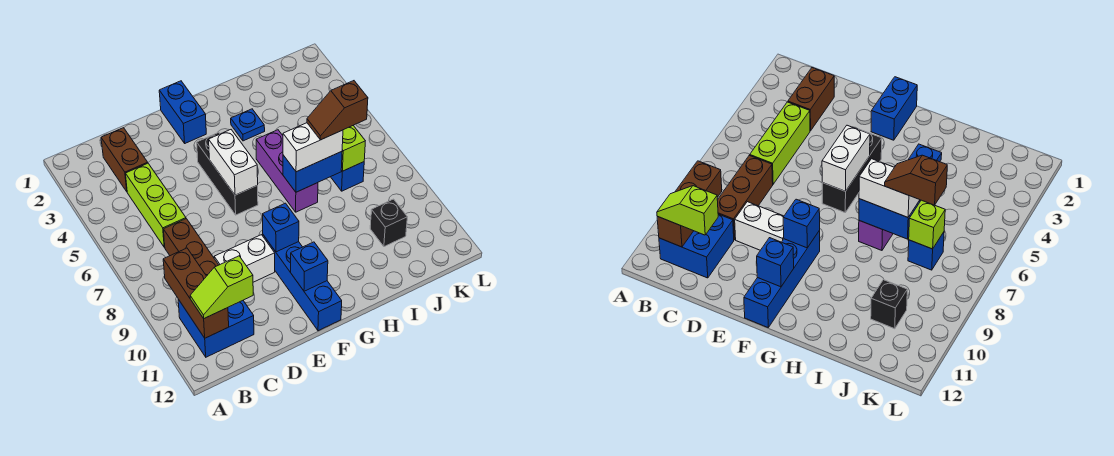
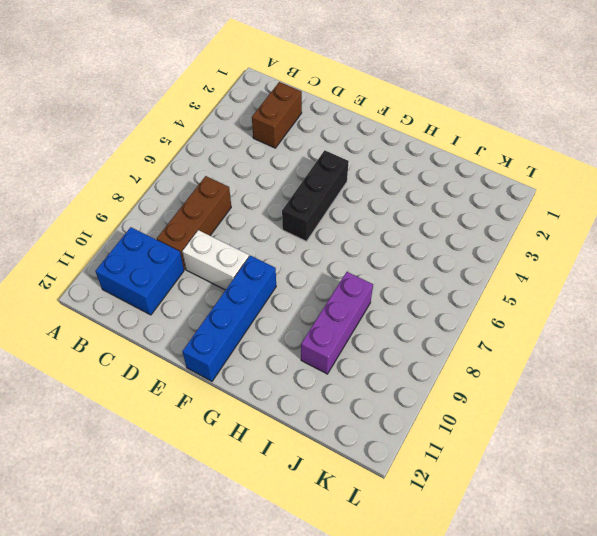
purple 1x3 brick [301,272,373,374] -> purple 1x3 brick moved to [256,130,318,212]
none -> lime 1x3 brick [126,163,186,247]
none -> blue 1x2 brick [159,81,206,143]
none -> blue 1x1 plate [231,109,265,141]

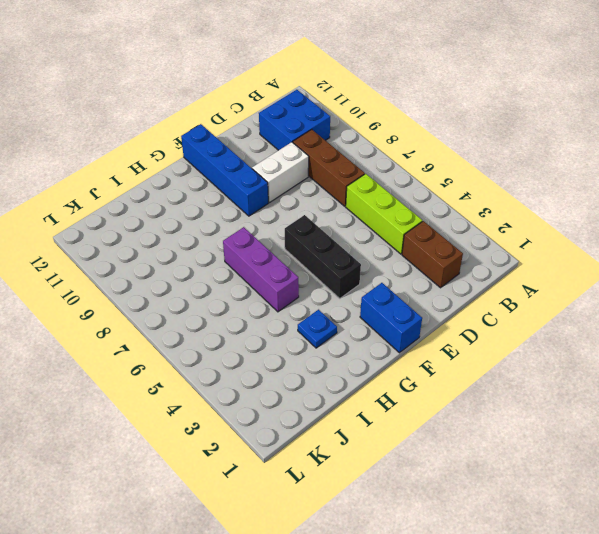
none -> blue 1x1 brick [331,162,364,191]
none -> black 1x1 brick [370,199,407,247]
none -> brown 1x3 brick [163,248,229,338]

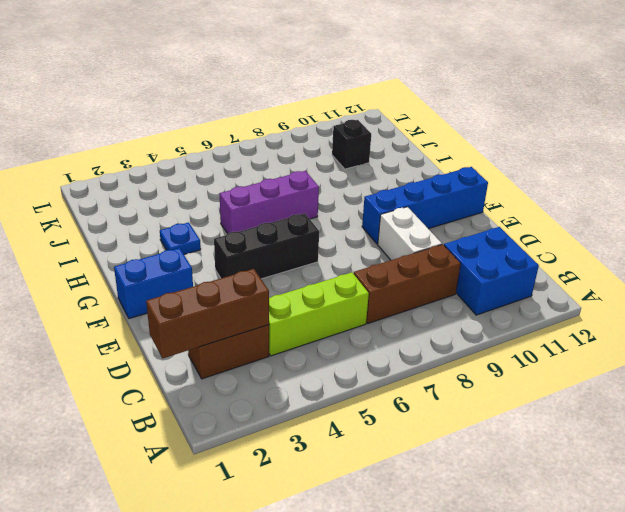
brown 1x3 brick [146,269,269,358] -> brown 1x3 brick moved to [163,248,229,338]
none -> blue 1x1 brick [331,162,364,191]
none -> white 1x2 brick [209,130,258,195]
none -> blue 1x1 brick [263,203,299,252]

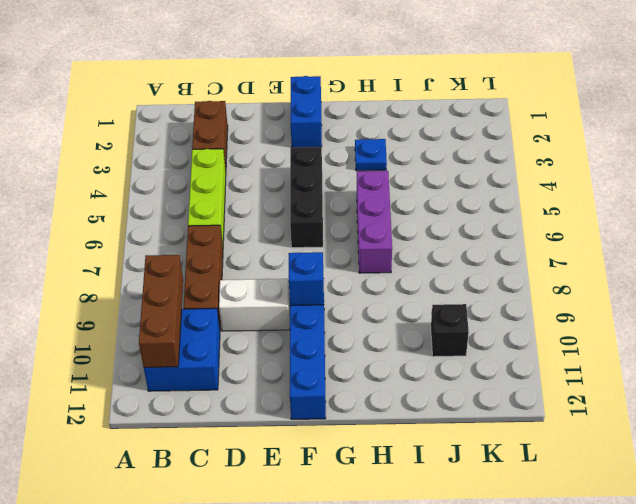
none -> blue 1x1 brick [331,162,364,191]
none -> white 1x2 brick [209,130,258,195]
none -> blue 1x1 brick [291,242,328,291]

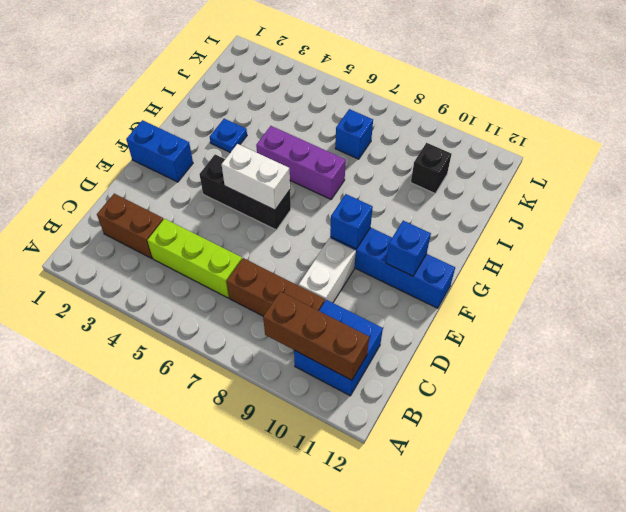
none -> blue 1x2 brick [283,151,342,192]
none -> lime 1x1 brick [341,126,365,171]
none -> lime 1x2 slope [190,256,253,318]

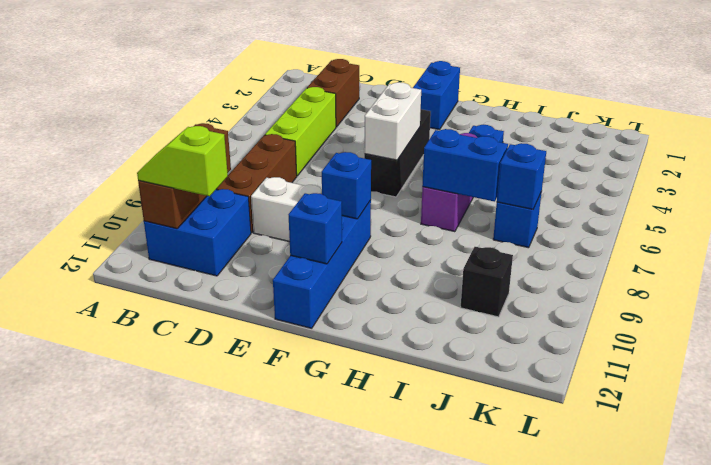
blue 1x1 brick [497,143,546,209] -> lime 1x1 brick [341,126,365,171]
none -> white 1x2 brick [283,123,343,172]
none -> brown 1x2 slope [307,81,368,140]

